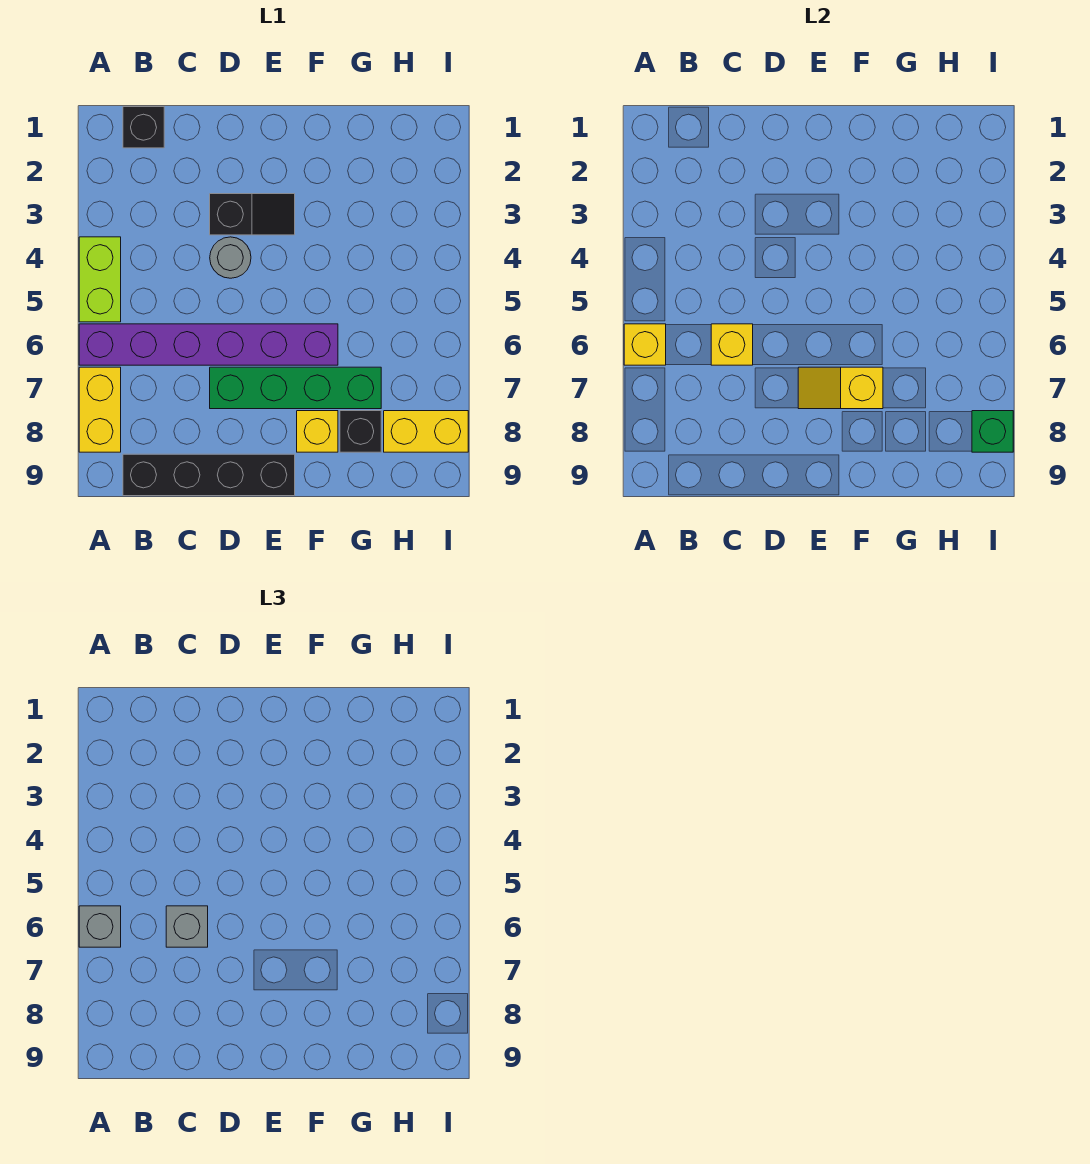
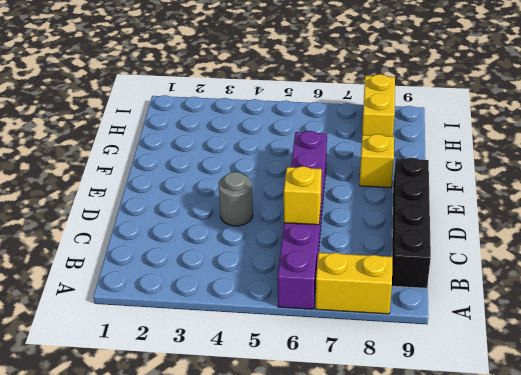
none -> lime 1x2 brick [79,237,121,322]
none -> black 1x1 brick [123,107,164,148]
none -> black 1x2 slope [210,194,295,235]

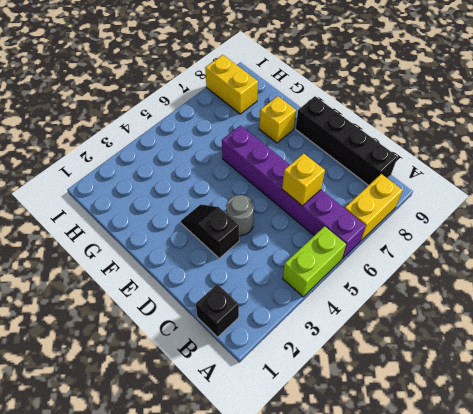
none -> green 1x4 brick [210,367,381,409]
none -> black 1x1 brick [340,411,381,452]
none -> yellow 1x1 brick [624,324,666,365]

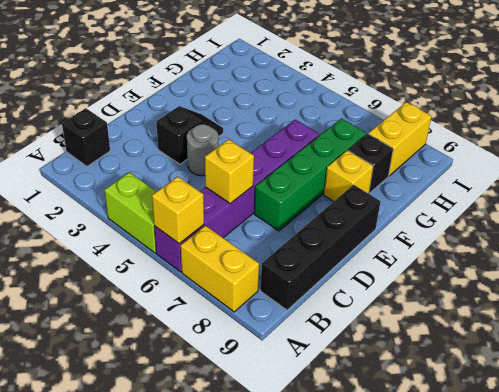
none -> yellow 1x2 slope [798,367,883,409]
none -> green 1x1 brick [972,411,1013,452]
none -> grey 1x1 brick [79,906,121,947]

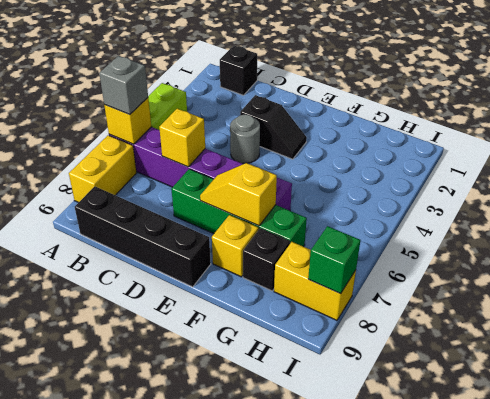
none -> grey 1x1 brick [166,906,208,947]

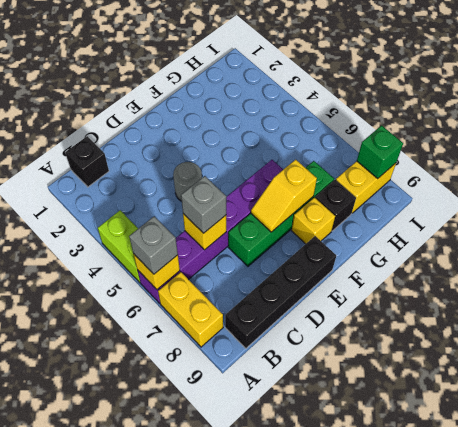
none -> black 1x2 slope [210,194,295,235]

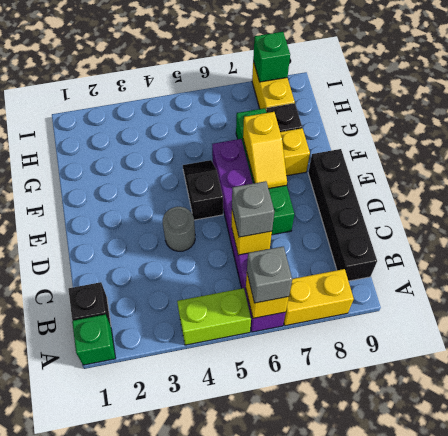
green 1x1 brick [72,314,116,365] -> none
black 1x2 slope [183,160,223,220] -> black 1x2 slope moved to [210,194,295,235]

